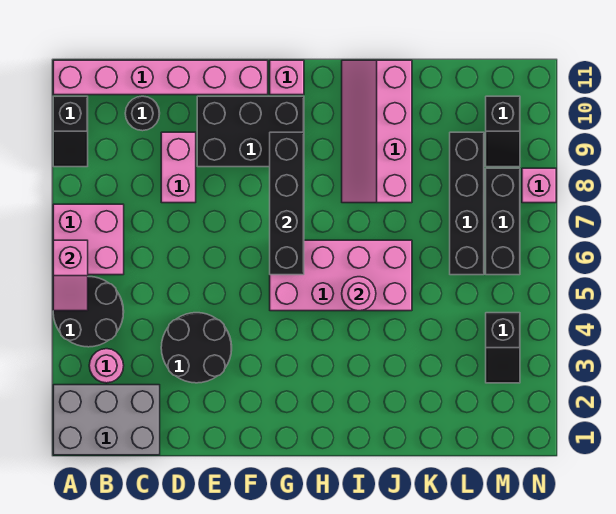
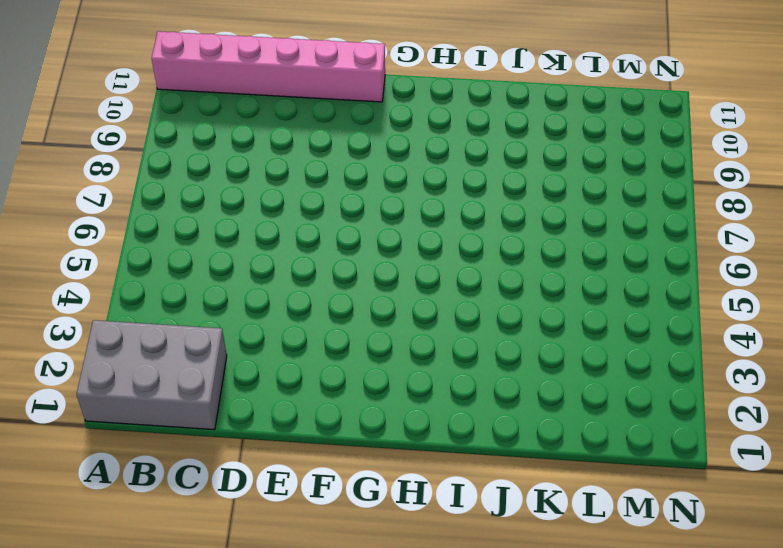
none -> black 2x2 round brick [53,277,124,347]
none -> pink 2x2 brick [53,204,124,275]
none -> black 1x2 slope [53,96,88,167]

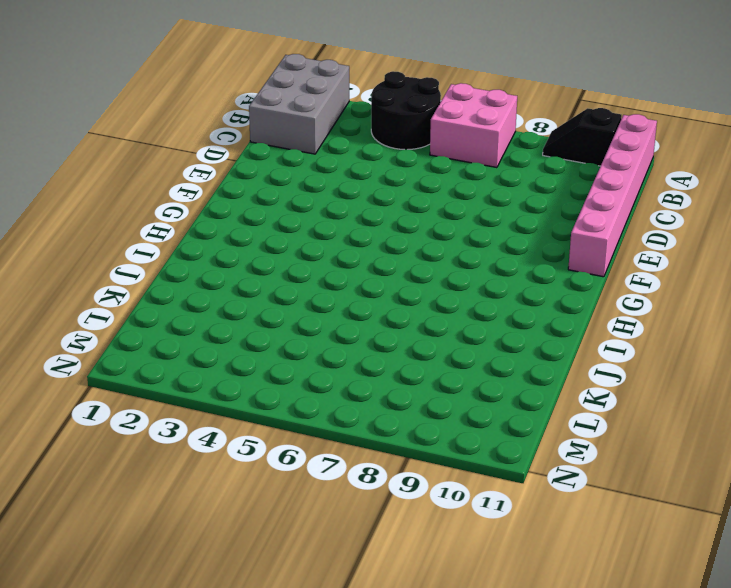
none -> pink 1x1 round brick [89,349,124,383]
none -> black 1x1 round brick [125,96,160,131]
none -> black 2x2 round brick [161,313,232,383]

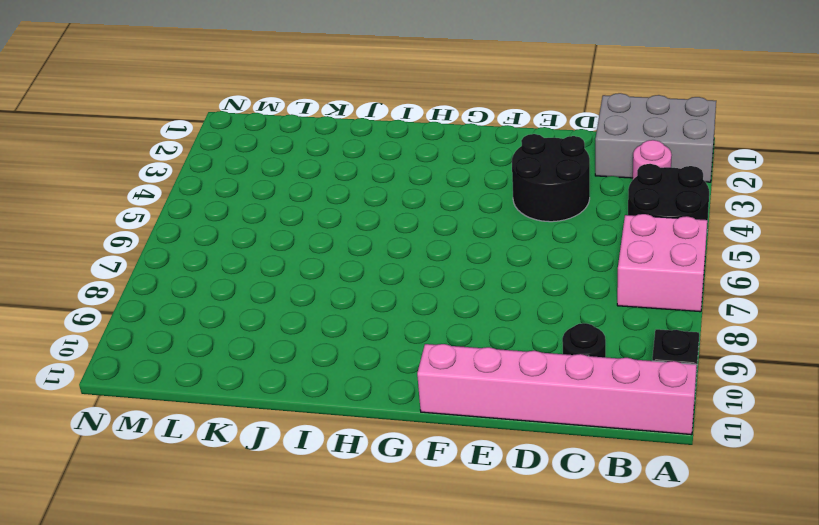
none -> pink 1x2 brick [161,132,196,203]
none -> black 2x3 brick [197,96,304,167]
none -> pink 2x4 brick [270,240,412,311]

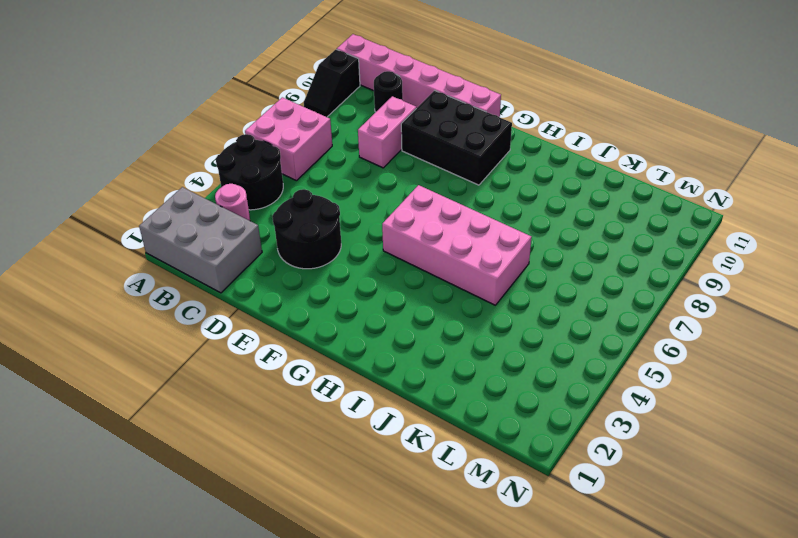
none -> pink 1x1 brick [270,60,304,95]
none -> pink 2x4 slope [342,60,412,203]
none -> black 1x4 brick [450,132,484,275]

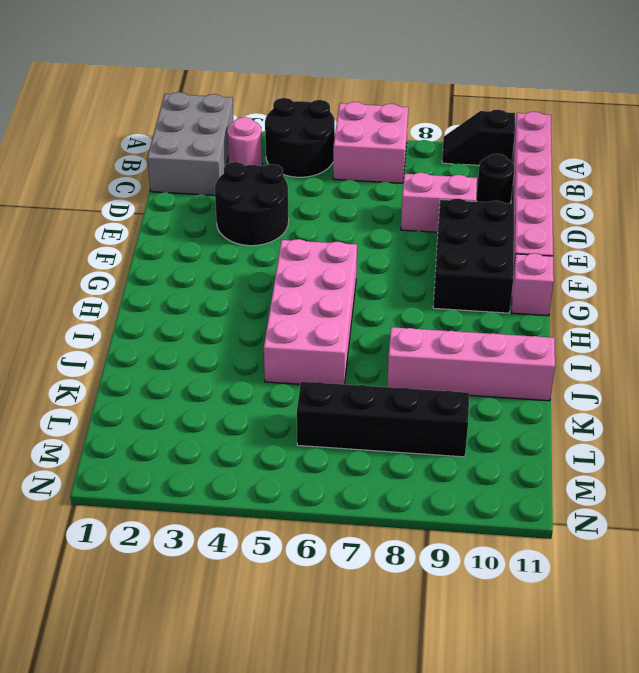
none -> black 1x2 slope [486,313,520,383]
none -> black 1x3 brick [486,168,520,275]
none -> black 1x2 slope [486,96,520,167]

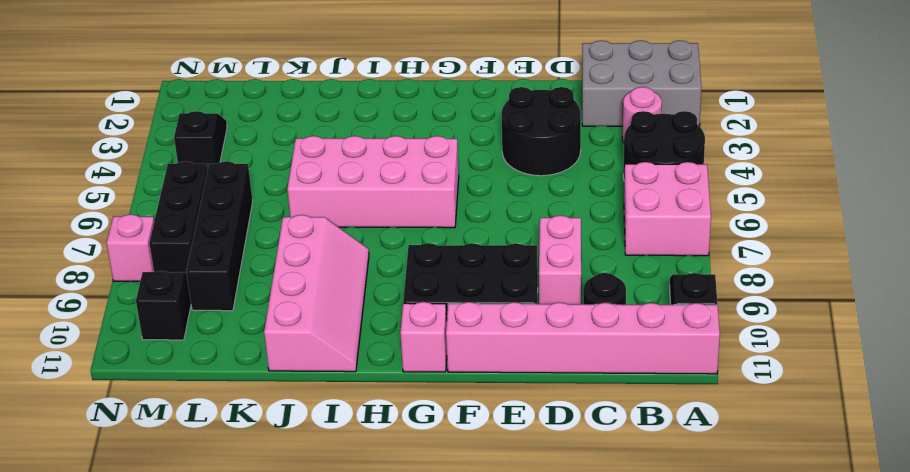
none -> pink 1x2 slope [53,240,88,311]
none -> black 1x4 brick [270,132,304,275]
none -> pink 1x1 round brick [342,277,376,311]

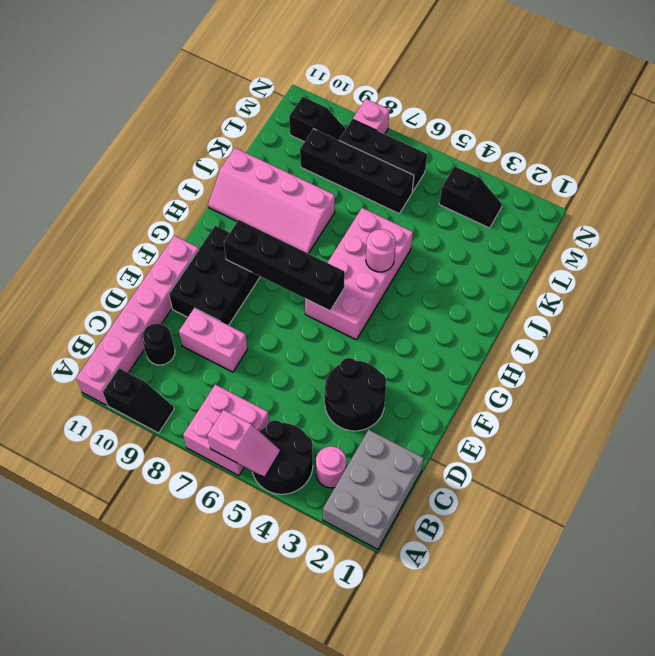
none -> pink 1x1 brick [270,60,304,95]

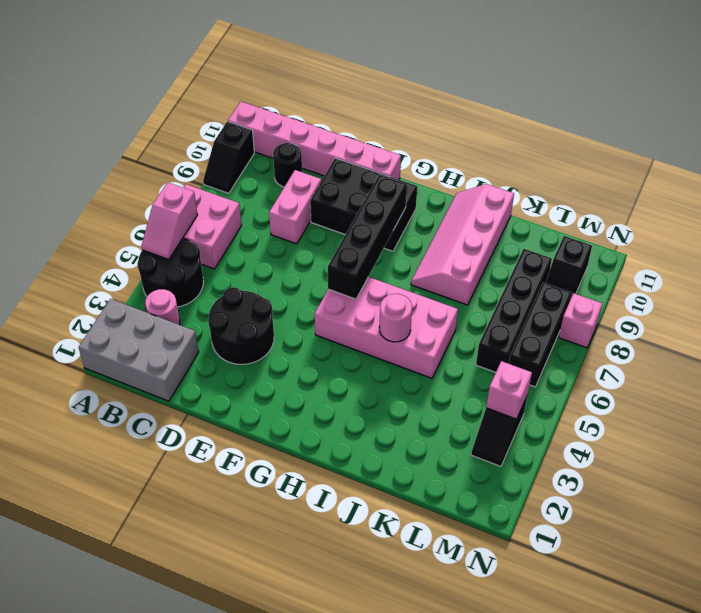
pink 1x1 brick [486,361,532,419] -> pink 1x1 brick moved to [270,60,304,95]

